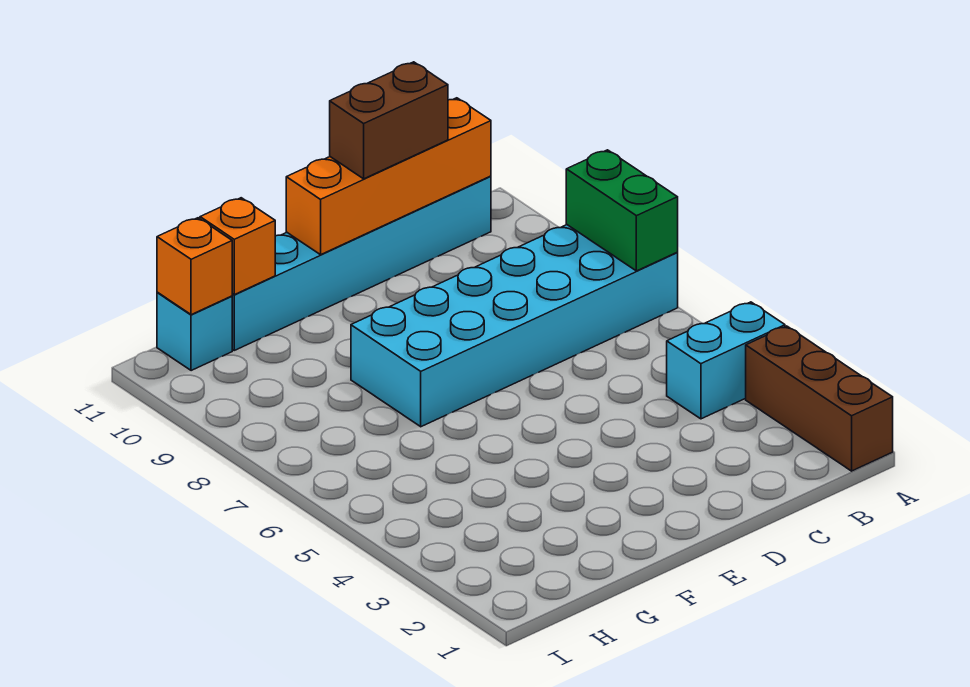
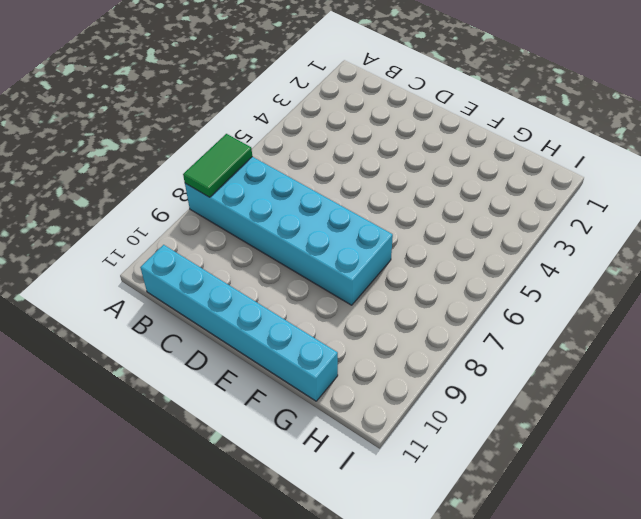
green 1x2 tile [183,134,252,197] -> green 1x2 brick [566,150,678,271]
none -> brown 1x3 brick [746,326,893,471]
none -> cyan 1x2 brick [667,302,785,419]

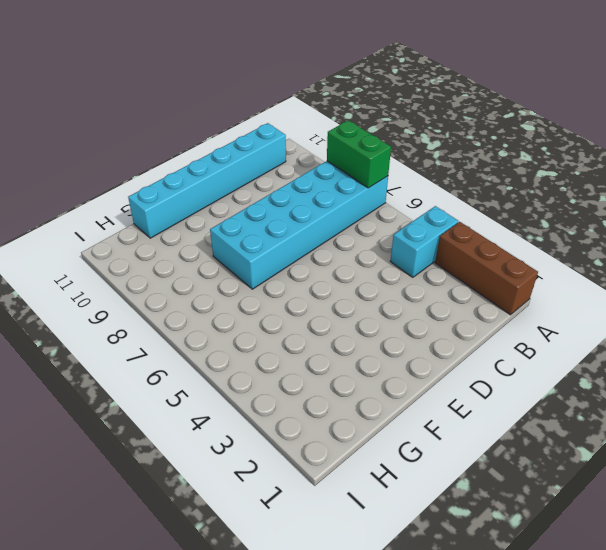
none -> cyan 1x1 brick [157,292,232,371]
none -> orange 1x4 brick [286,98,491,255]

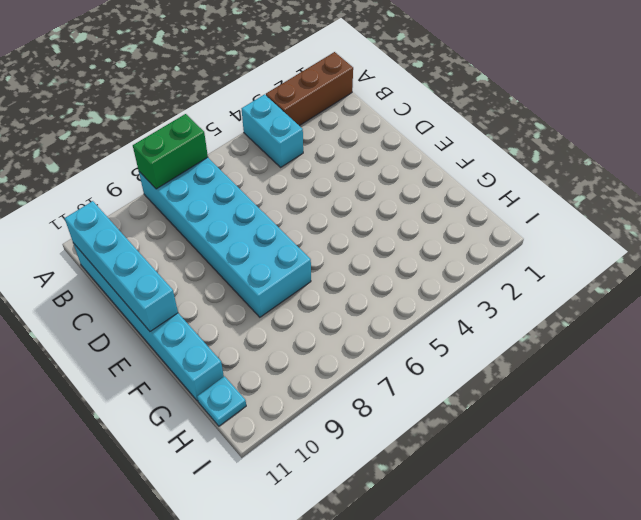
cyan 1x4 brick [65,201,178,331] -> orange 1x4 brick [286,98,491,255]
cyan 1x1 plate [197,376,246,426] -> cyan 1x1 brick [157,292,232,371]
none -> orange 1x1 brick [200,198,275,295]
none -> orange 1x1 brick [157,218,232,315]

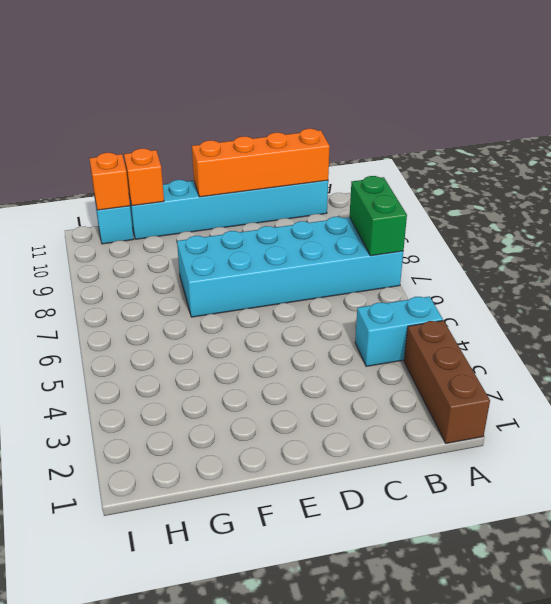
none -> brown 1x2 brick [330,62,448,179]

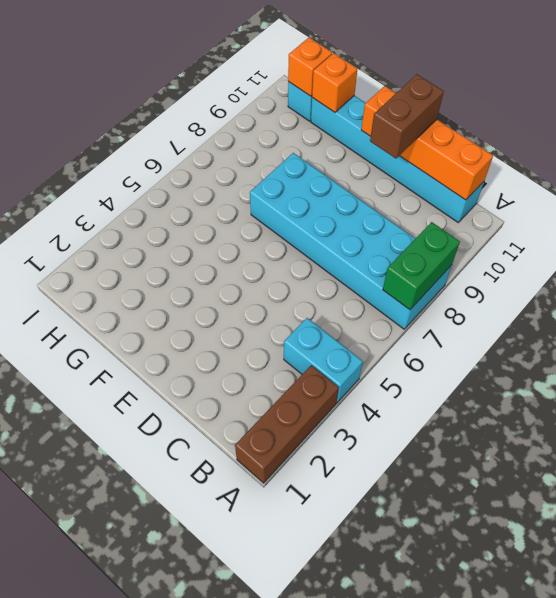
brown 1x2 brick [370,74,444,159] -> brown 1x2 brick turned to [330,62,448,179]

